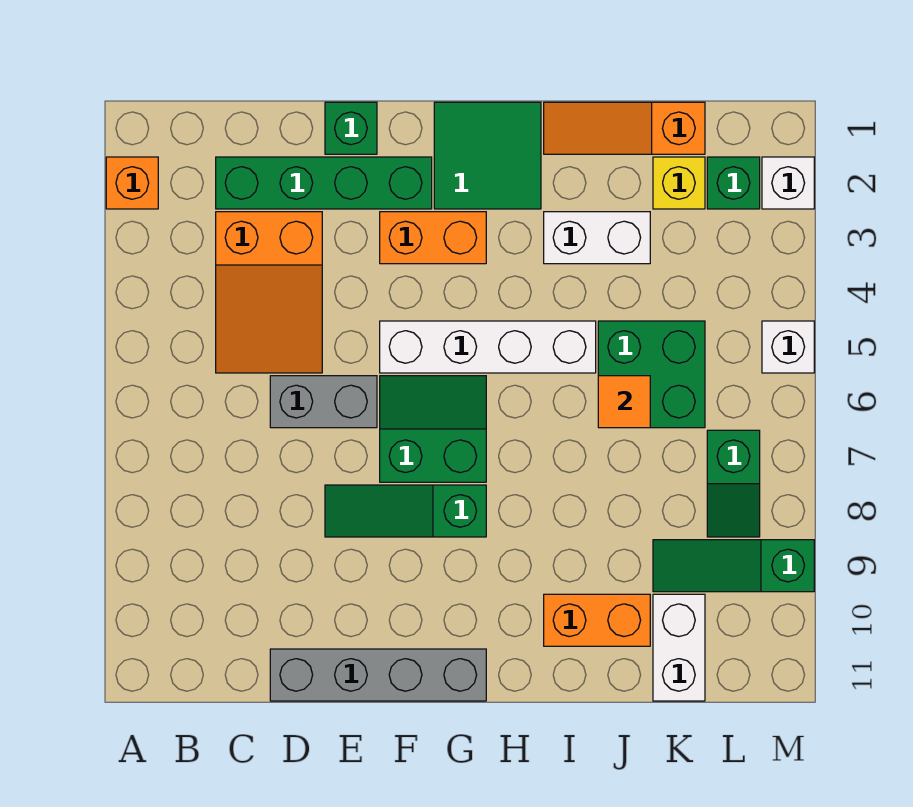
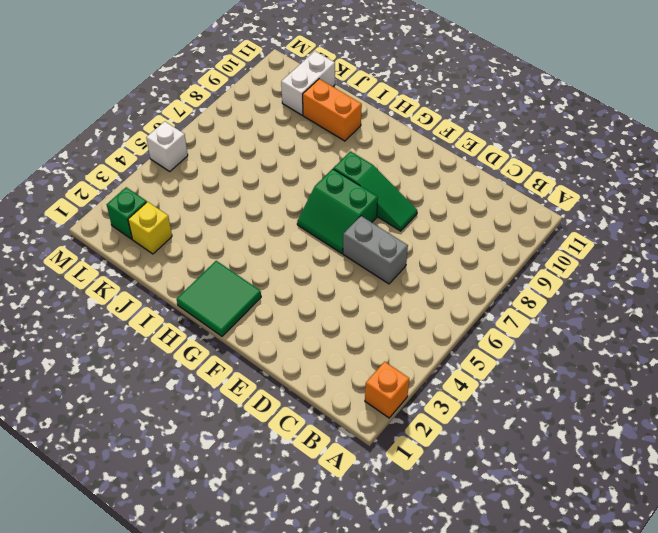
none -> green 1x4 brick [216,157,432,209]
none -> orange 2x3 slope [216,212,322,373]
none -> grey 1x4 brick [270,649,486,701]

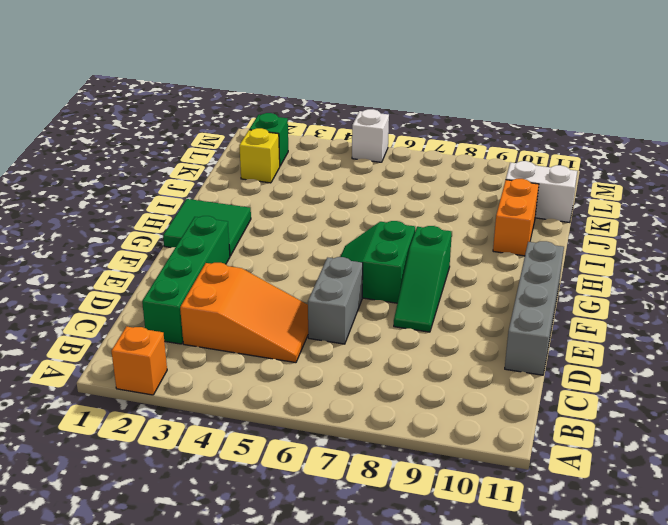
none -> green 1x1 brick [325,102,377,154]
none -> orange 1x2 brick [380,212,486,264]
none -> white 1x4 brick [380,321,596,373]

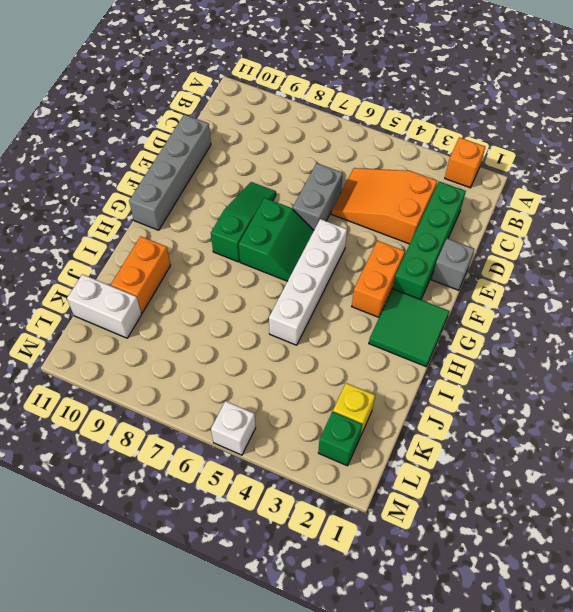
grey 1x1 brick [432,239,474,290] -> green 1x1 brick [325,102,377,154]
none -> orange 1x3 slope [544,102,705,154]
none -> white 1x2 brick [544,212,650,264]
none -> green 2x2 brick [598,321,705,428]

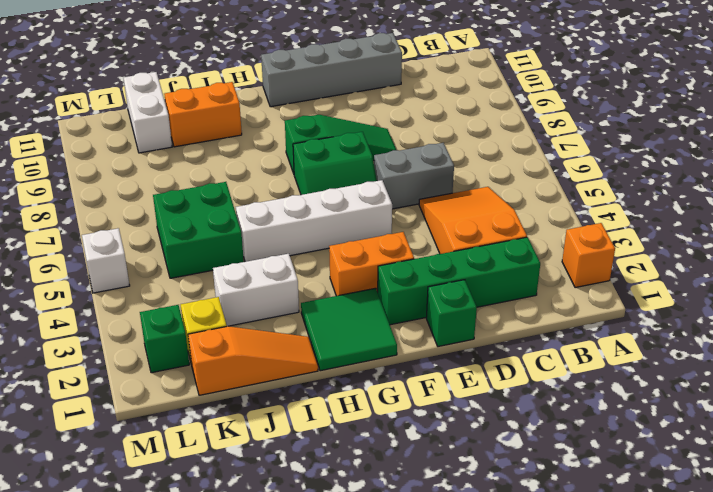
none -> green 1x3 slope [653,540,814,592]
none -> green 1x2 slope [707,430,760,537]
none -> white 1x1 brick [762,157,814,209]

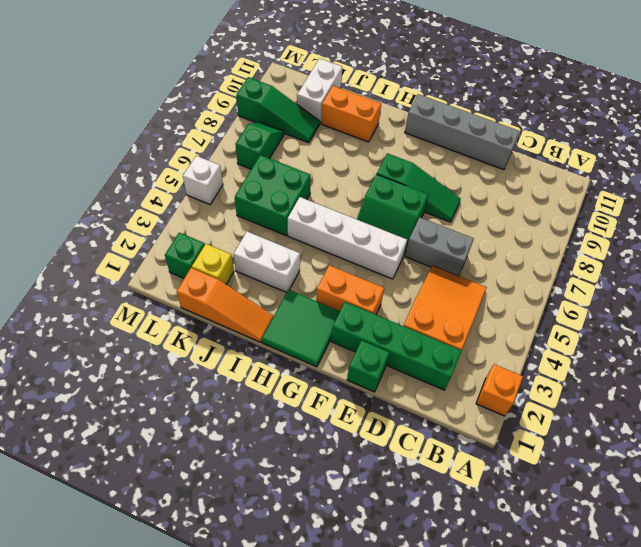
none -> white 1x1 brick [762,157,814,209]
none -> orange 1x1 tile [598,376,650,428]

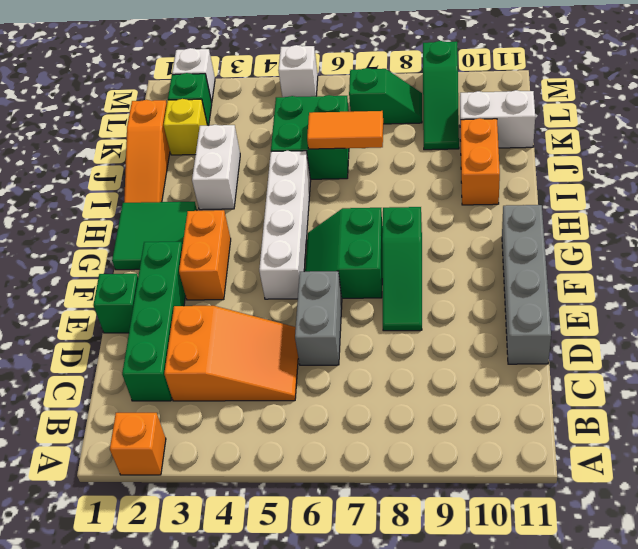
orange 1x2 tile [307,111,383,149] -> orange 1x1 tile [598,376,650,428]

